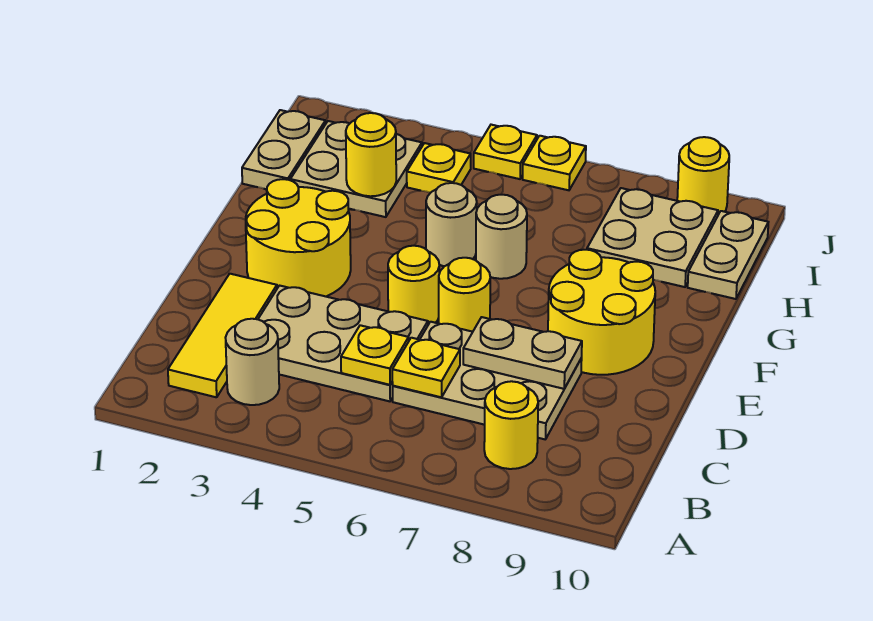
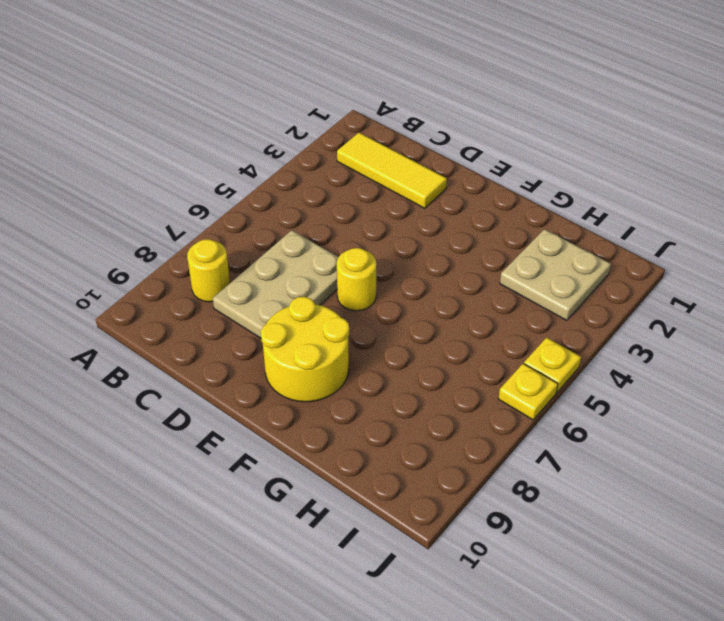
none -> tan 1x1 round brick [225,319,279,405]
none -> tan 2x3 plate [258,286,428,401]
none -> yellow 2x2 round brick [246,179,351,296]

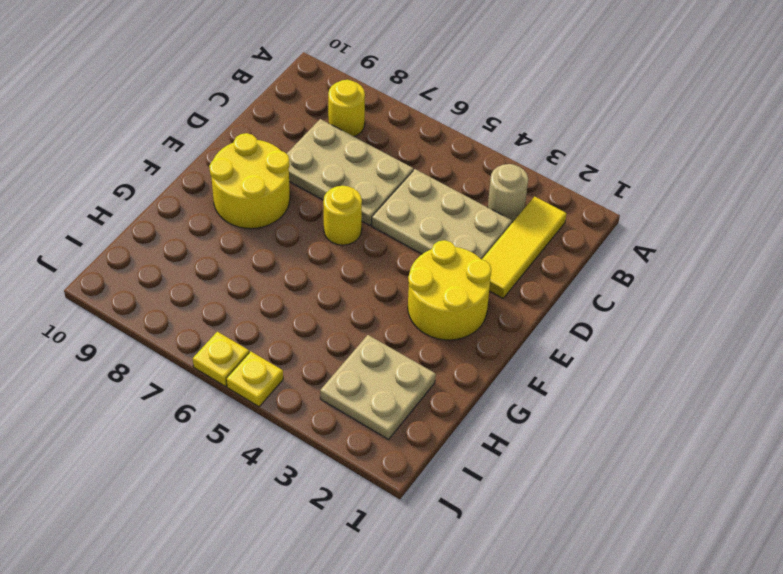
none -> yellow 1x1 round brick [388,246,439,325]
none -> tan 1x1 round brick [426,183,477,266]
none -> tan 1x1 round brick [476,195,527,279]

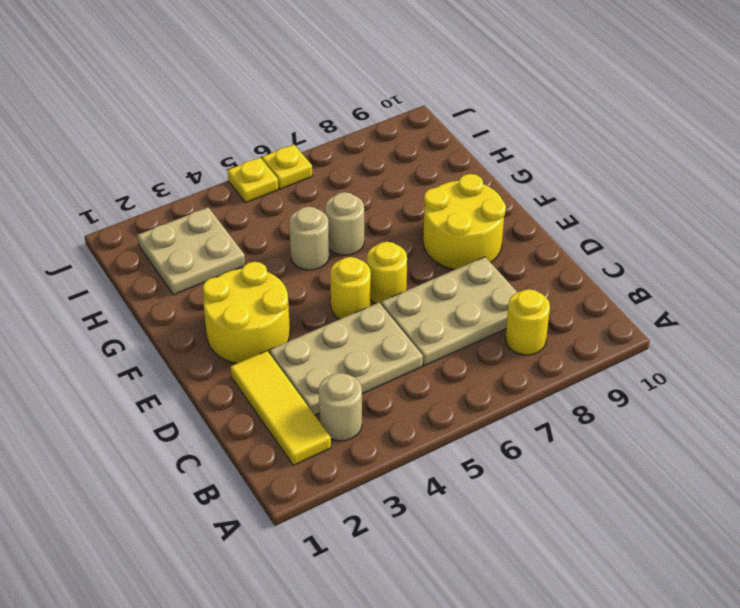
none -> tan 1x2 plate [242,110,326,189]
none -> tan 2x2 plate [587,188,718,287]
none -> tan 1x2 plate [688,211,768,299]

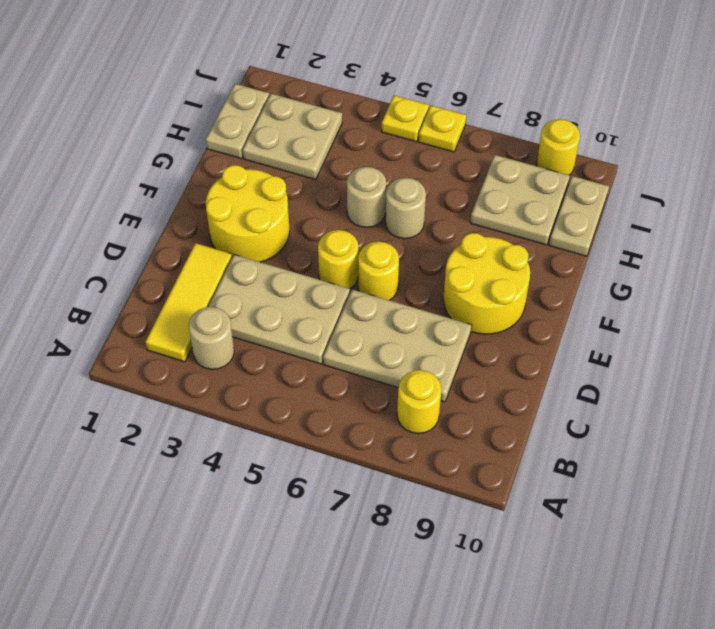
none -> yellow 1x1 plate [407,143,471,193]
none -> yellow 1x1 plate [341,325,409,385]
none -> yellow 1x1 plate [392,338,460,397]

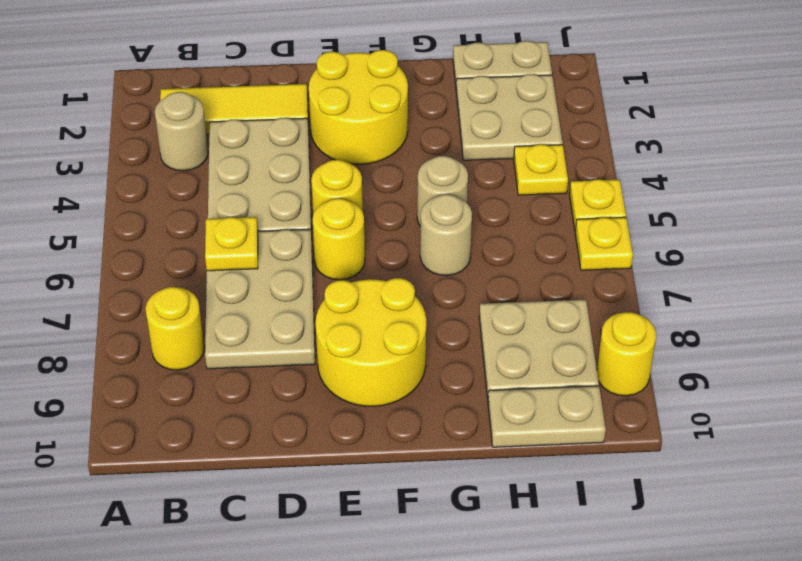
none -> yellow 1x1 plate [341,325,409,385]
none -> tan 1x2 plate [463,317,582,389]
none -> yellow 1x1 round brick [346,113,396,196]

